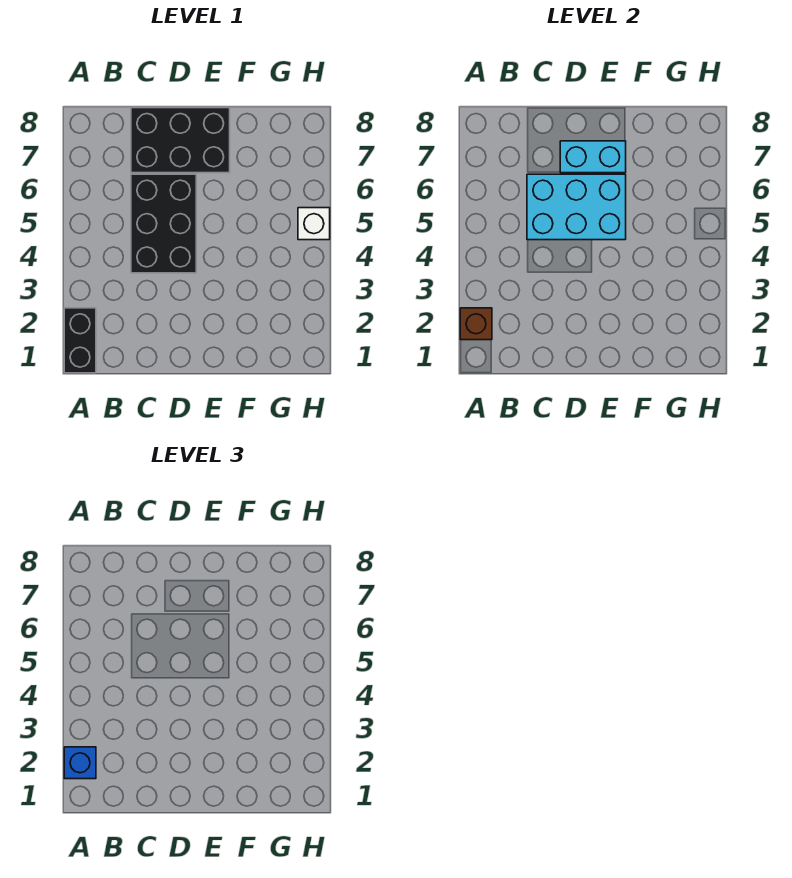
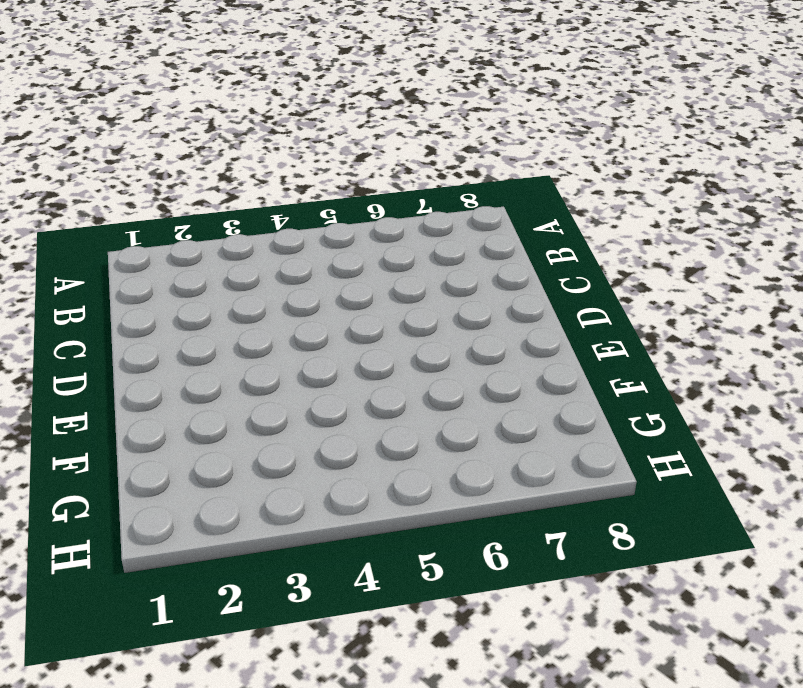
none -> black 1x2 brick [64,308,96,373]
none -> black 2x3 brick [131,174,196,273]

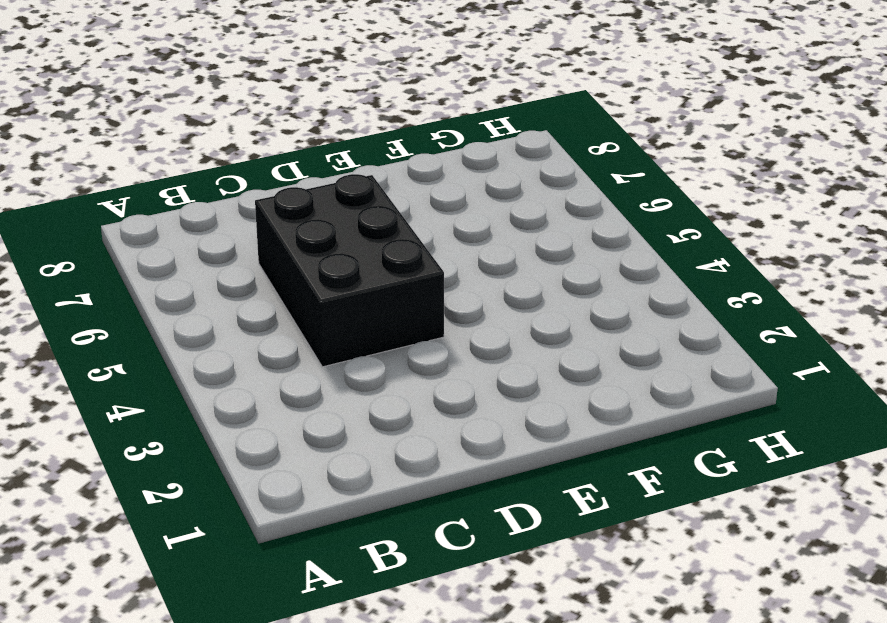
none -> black 1x2 brick [64,308,96,373]
none -> black 2x3 brick [131,108,230,173]

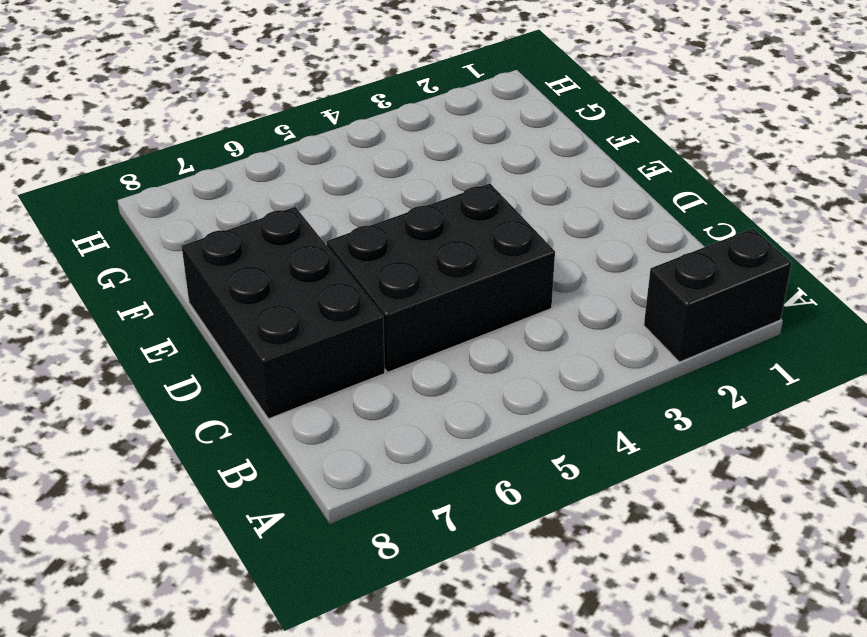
none -> white 1x1 brick [298,208,330,240]
none -> brown 1x1 brick [460,308,492,340]

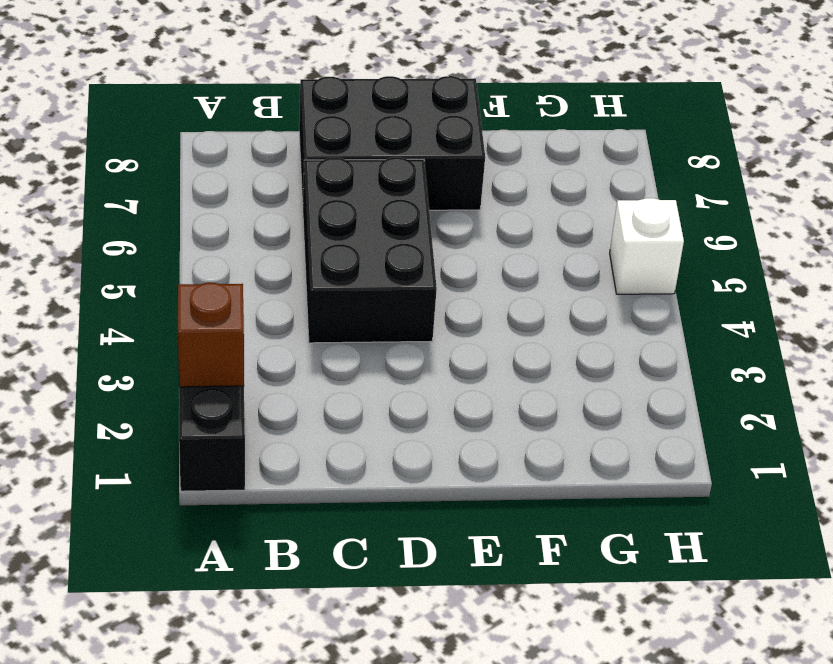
none -> cyan 2x3 brick [527,174,626,240]
none -> cyan 1x2 brick [560,141,626,173]

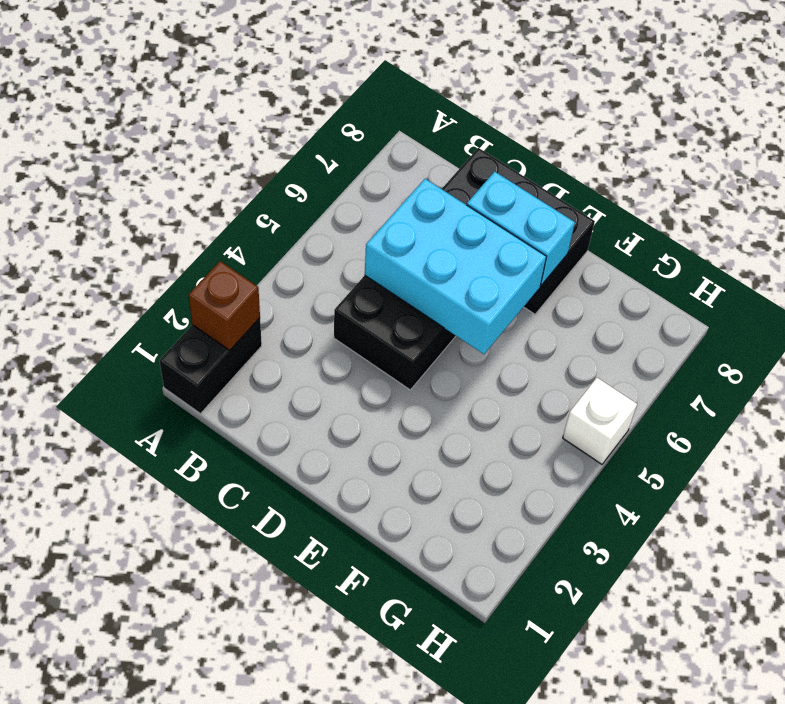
none -> blue 1x1 brick [64,747,96,779]

